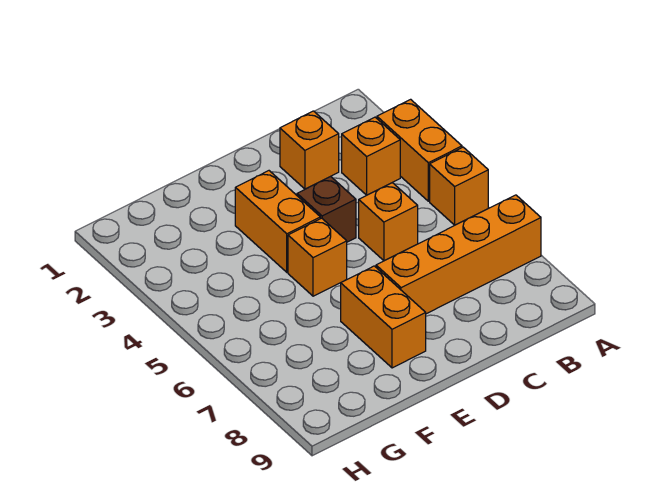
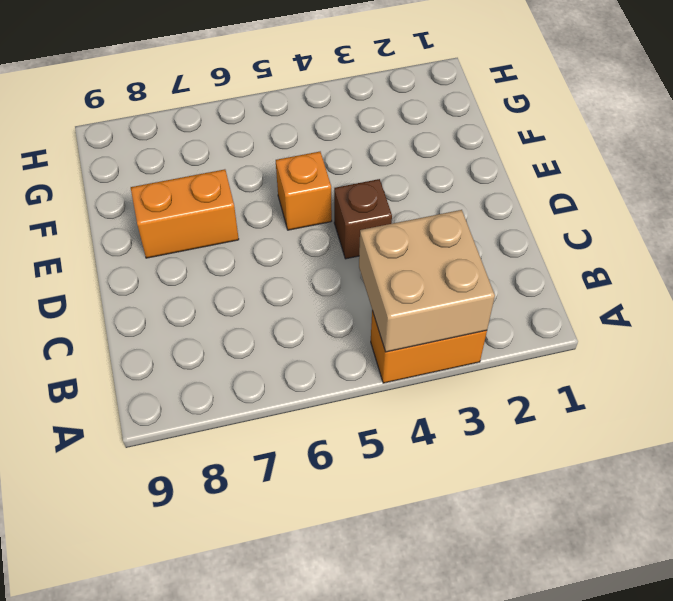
tan 2x2 brick [359,210,495,352] -> none
none -> orange 1x1 brick [430,147,488,225]
none -> orange 1x4 brick [376,195,541,314]

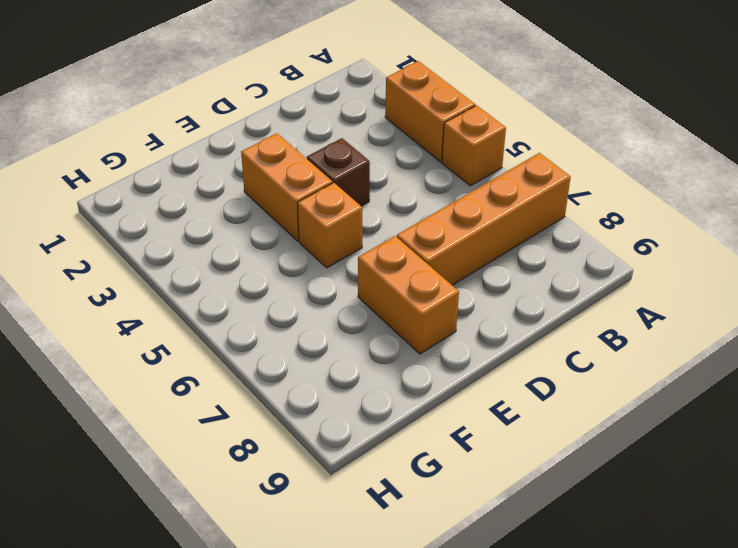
none -> orange 1x1 brick [342,117,400,195]
none -> orange 1x1 brick [280,111,339,189]

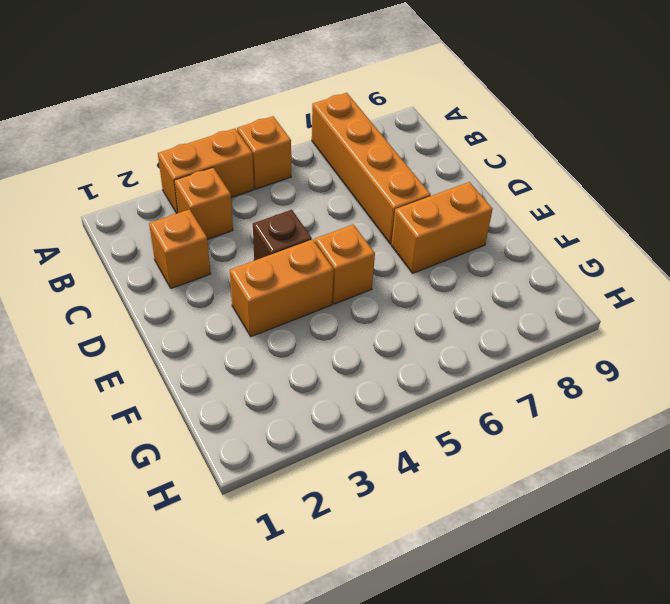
none -> orange 1x1 brick [359,183,418,261]

